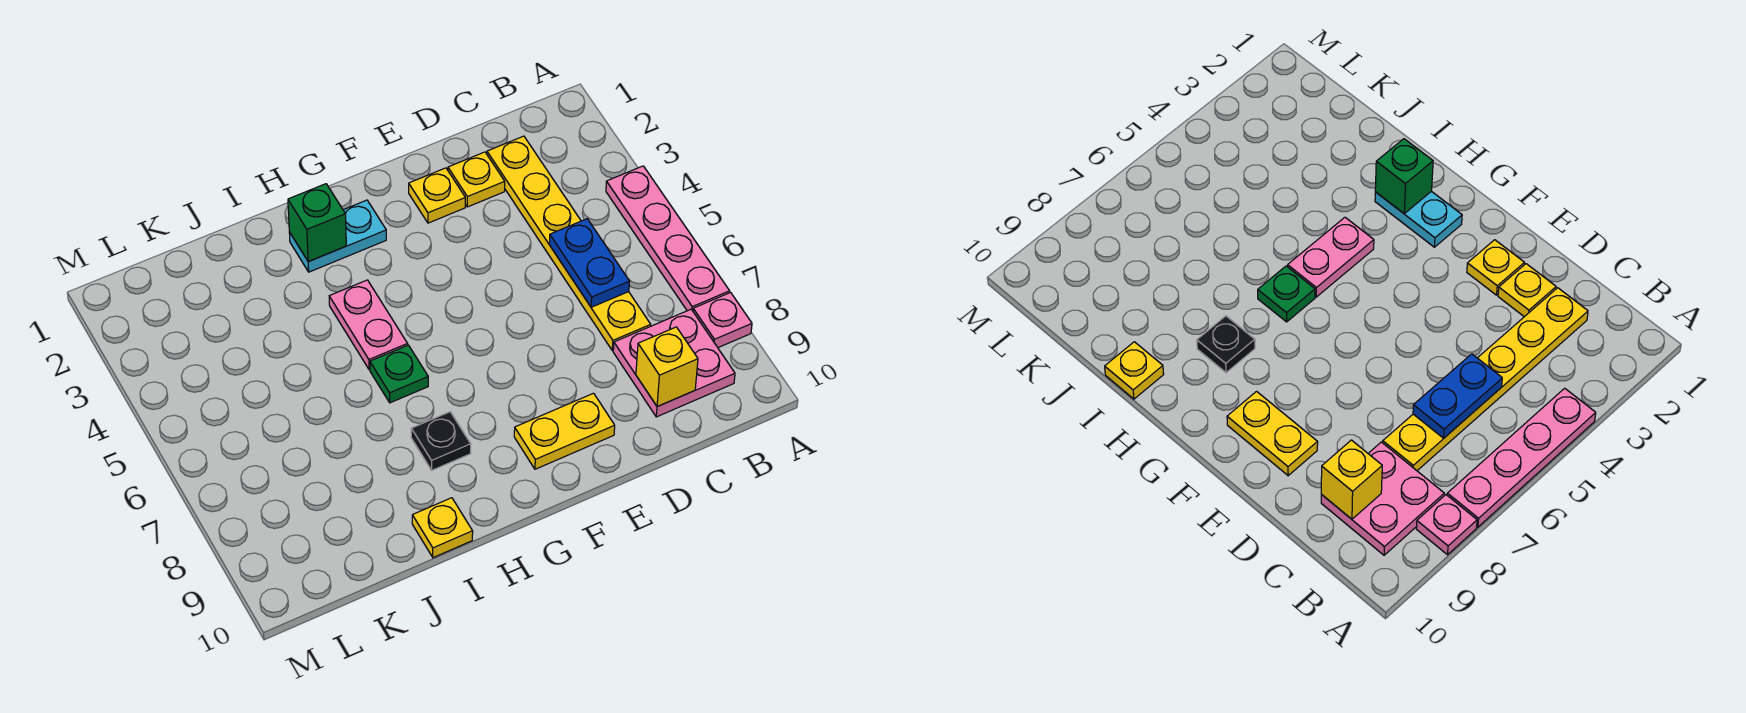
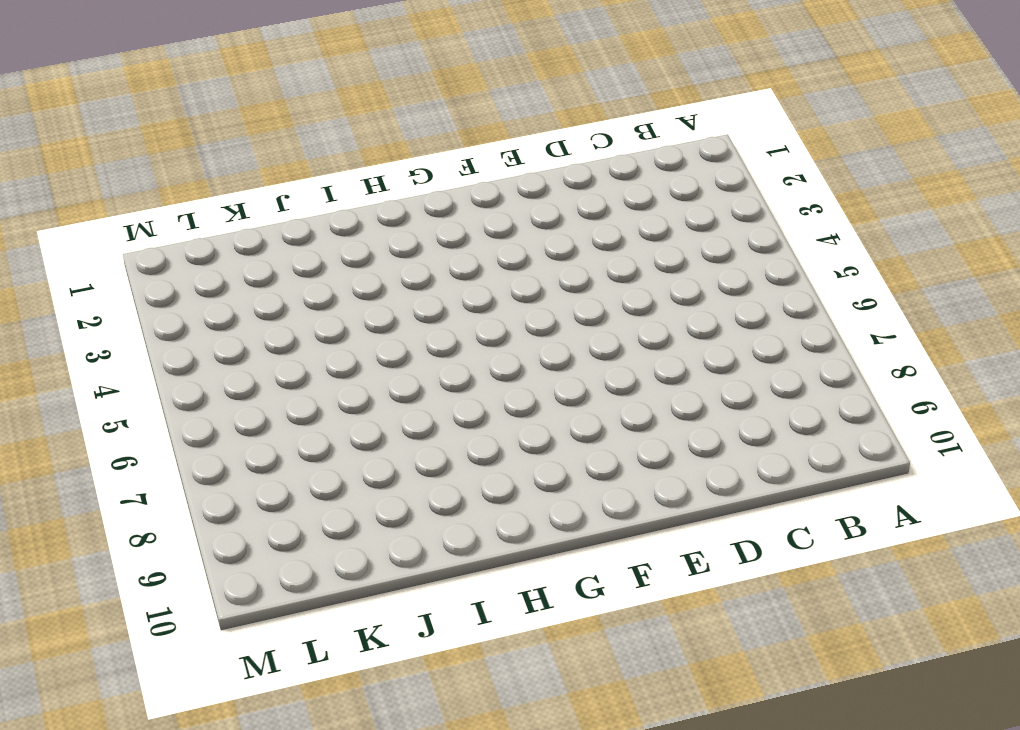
none -> pink 1x4 plate [606,166,730,311]
none -> pink 1x1 plate [693,293,752,348]
none -> pink 2x2 plate [613,309,735,417]

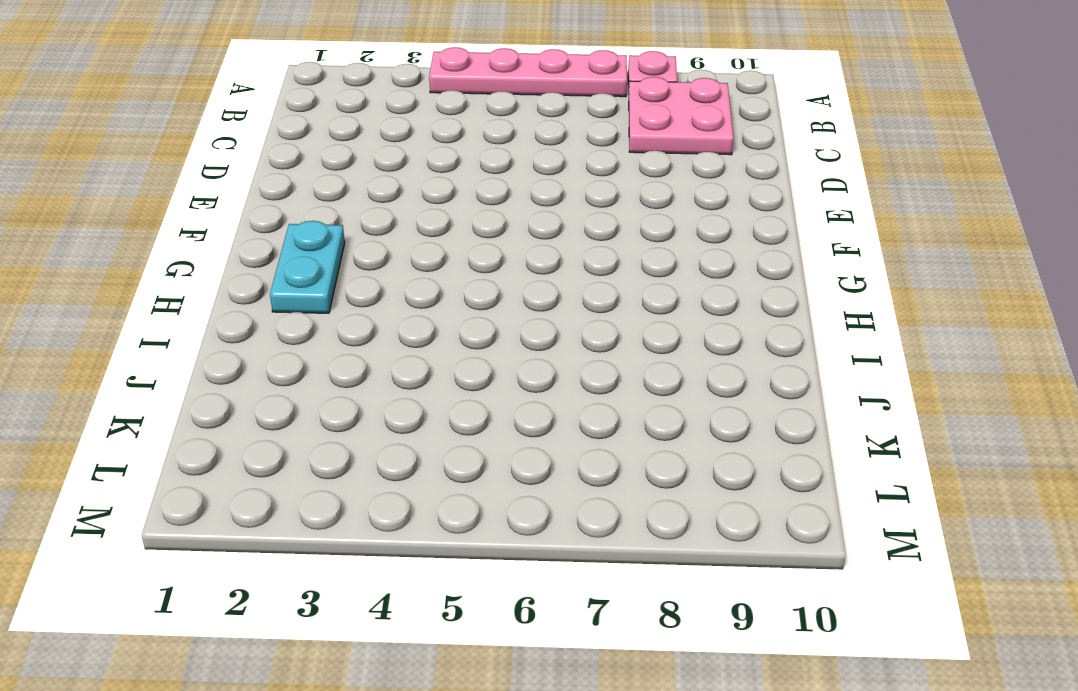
none -> yellow 1x6 plate [487,136,651,350]
none -> yellow 1x1 plate [448,152,505,207]
none -> yellow 1x1 plate [409,168,465,223]

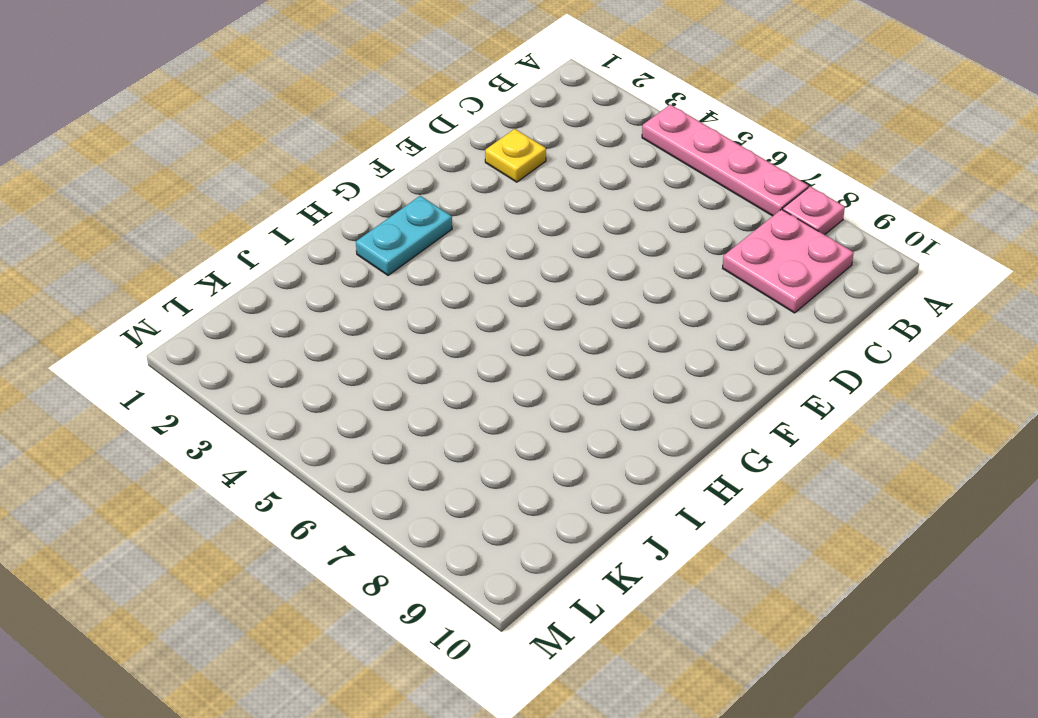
none -> yellow 1x6 plate [487,136,651,350]
none -> yellow 1x1 plate [409,168,465,223]
none -> yellow 1x2 plate [514,393,615,469]

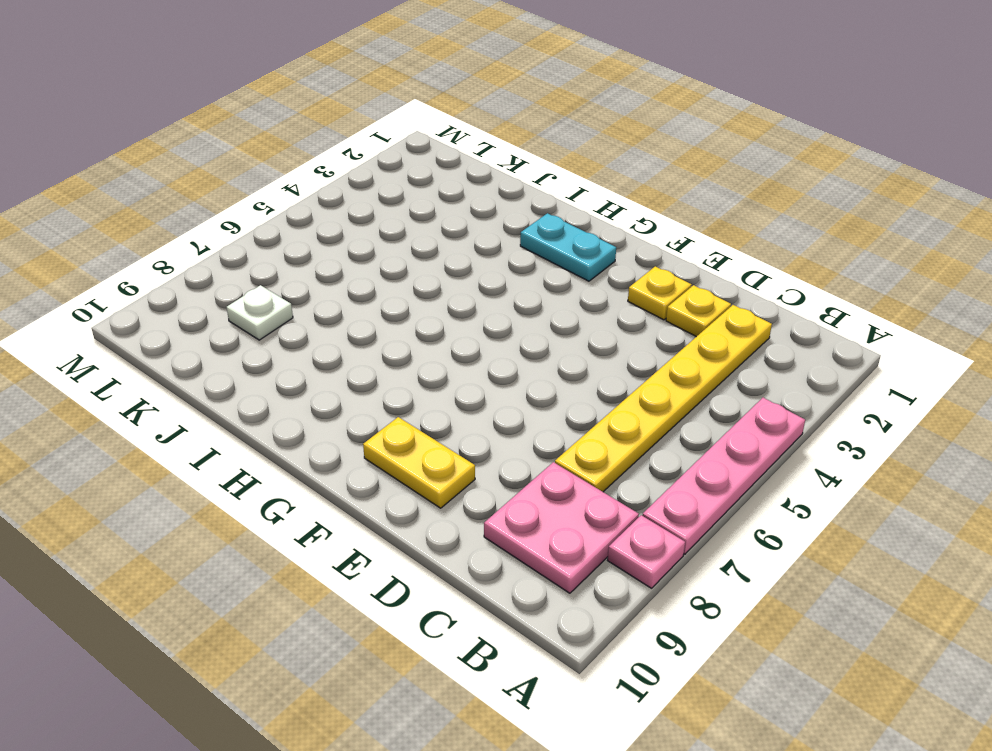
white 1x1 plate [227,285,293,340] -> none
none -> pink 1x2 plate [329,280,408,370]
none -> green 1x1 plate [370,345,428,403]
none -> black 1x1 plate [411,412,471,470]

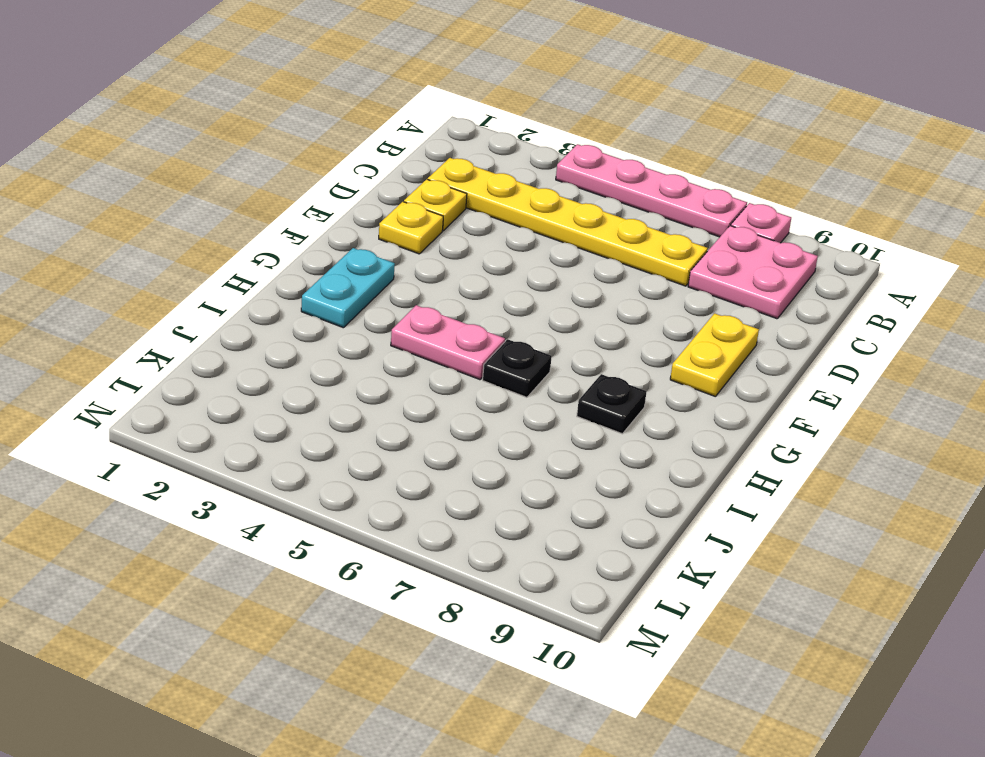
black 1x1 plate [483,339,552,397] -> green 1x1 plate [370,345,428,403]
none -> yellow 1x1 plate [412,498,473,558]
none -> blue 1x2 plate [549,219,629,307]
none -> yellow 1x1 brick [636,327,698,407]

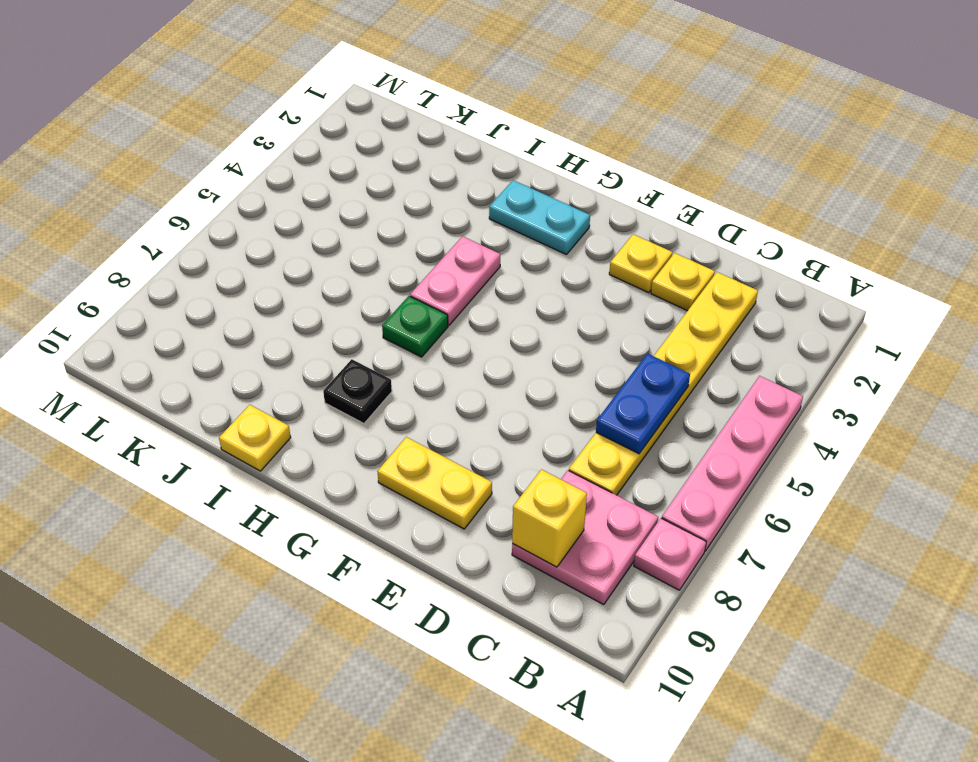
none -> green 1x1 brick [288,184,346,262]

